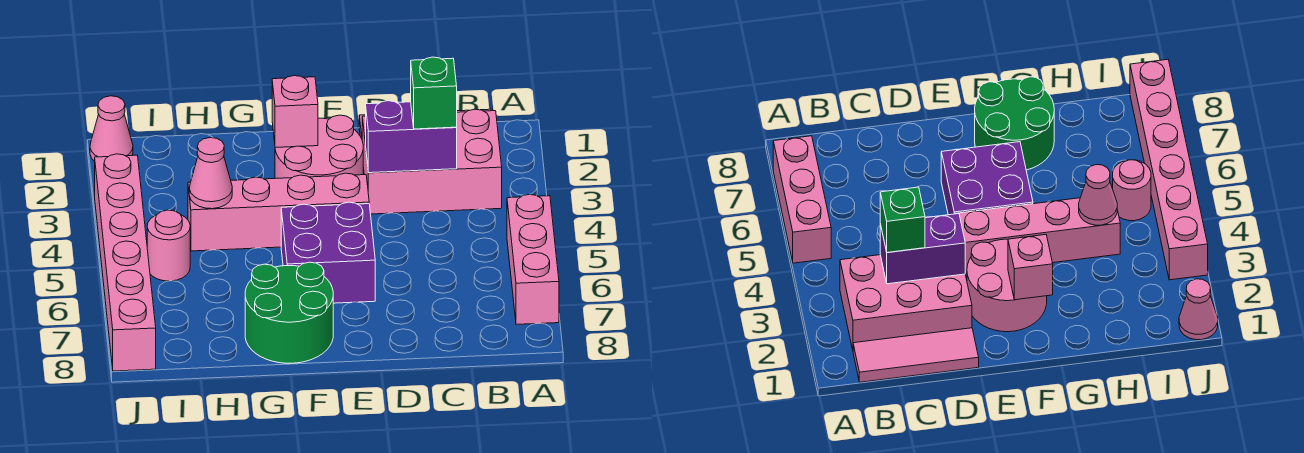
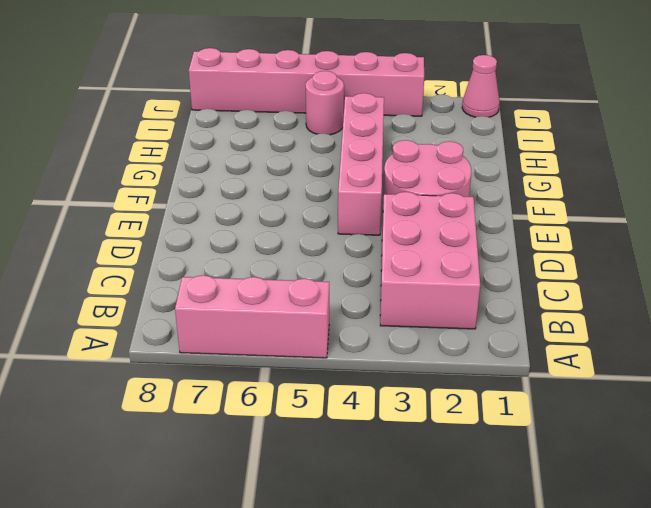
none -> pink 1x3 tile [853,328,979,382]
none -> purple 2x2 brick [281,202,375,303]
none -> green 2x2 round brick [245,262,333,363]

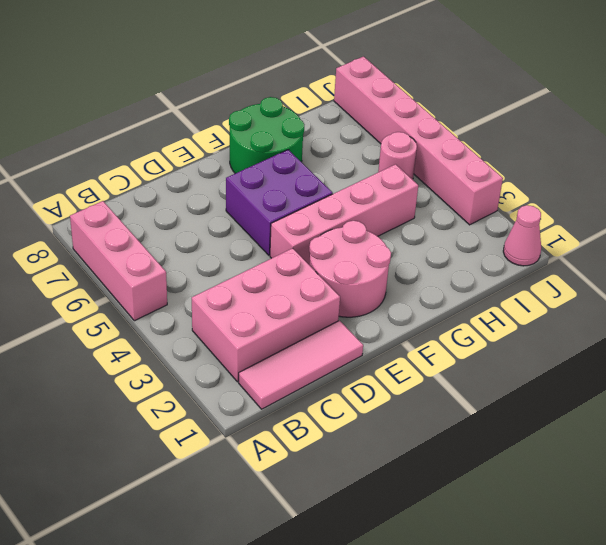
none -> purple 1x2 brick [366,101,457,173]
none -> pink 1x1 brick [272,76,318,148]
none -> pink 1x1 cone [189,138,232,209]

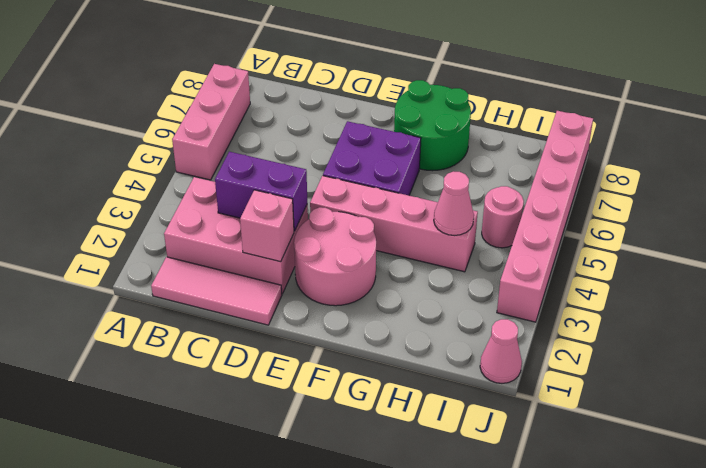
pink 1x1 brick [240,190,294,262] -> pink 1x1 brick moved to [272,76,318,148]
none -> green 1x1 brick [411,57,457,129]

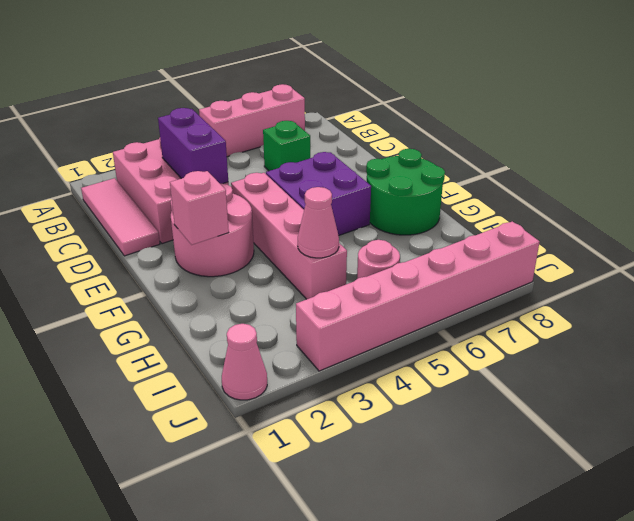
green 1x1 brick [263,121,310,171] -> green 1x1 brick moved to [411,57,457,129]

